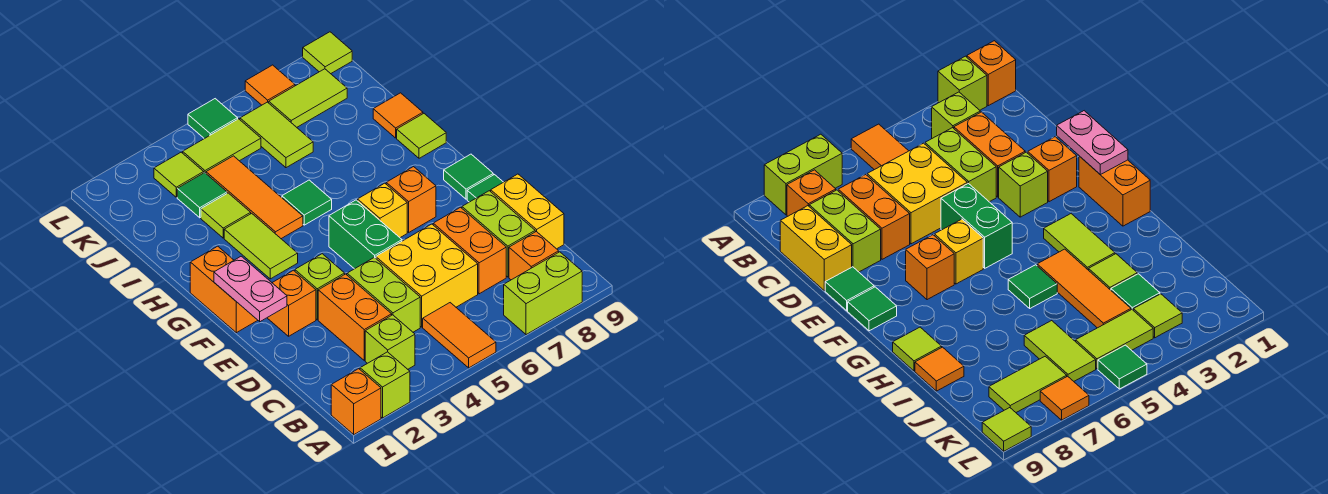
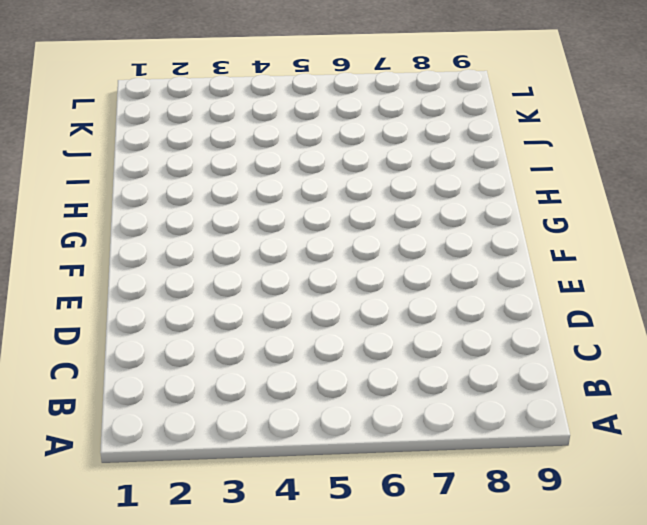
none -> orange 1x1 brick [331,369,381,435]
none -> lime 1x1 brick [360,352,410,418]
none -> orange 1x2 tile [423,303,496,368]
none -> lime 1x2 brick [504,252,582,335]

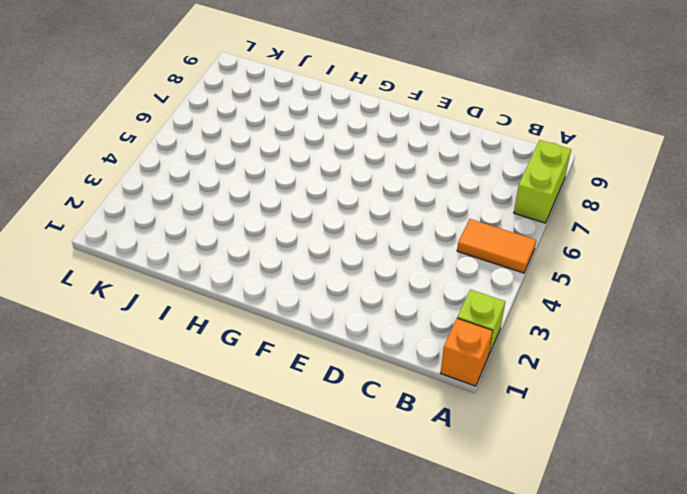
none -> lime 1x1 brick [365,315,415,369]
none -> orange 1x1 brick [509,231,559,280]
none -> orange 1x2 brick [318,274,392,360]
none -> lime 1x2 brick [347,257,420,332]

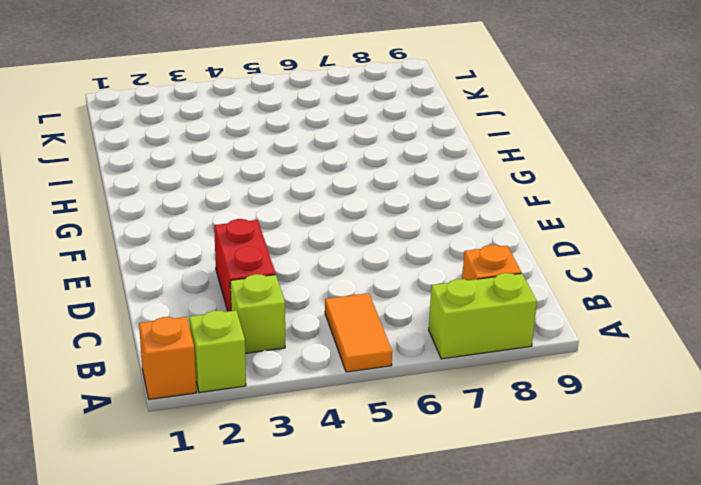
red 1x2 brick [214,219,275,311] -> orange 1x2 brick [318,274,392,360]
none -> lime 1x2 brick [347,257,420,332]
none -> yellow 2x2 brick [376,224,478,327]
none -> orange 1x2 brick [433,207,506,294]
none -> lime 1x2 brick [462,191,535,277]

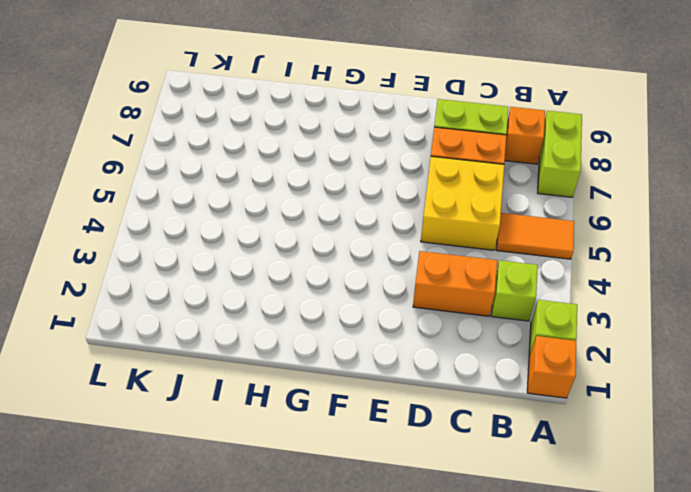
none -> lime 1x2 brick [347,257,420,332]
none -> yellow 1x2 brick [491,174,564,249]
none -> orange 1x1 brick [267,270,316,336]
none -> lime 1x1 brick [295,254,345,320]

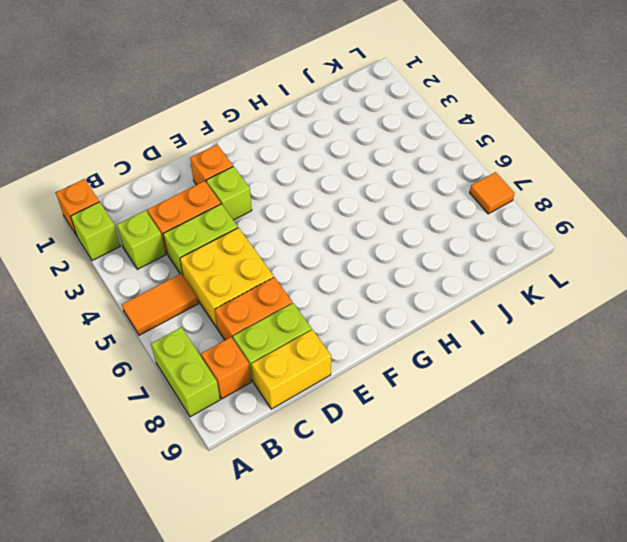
none -> green 1x2 brick [329,200,402,269]
none -> green 1x1 tile [467,175,503,202]
none -> orange 1x2 brick [190,246,258,333]
none -> yellow 1x1 brick [358,183,407,238]

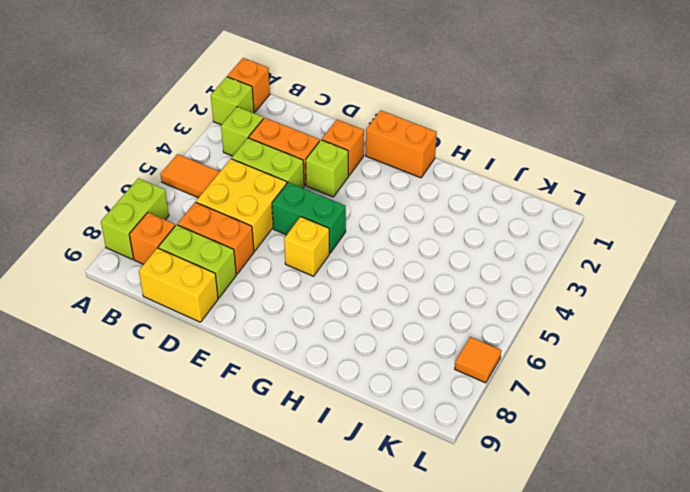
none -> green 1x1 tile [467,175,503,202]
none -> orange 1x1 brick [386,167,436,232]
none -> green 1x1 tile [444,154,493,199]
none -> lime 1x2 tile [224,213,298,279]

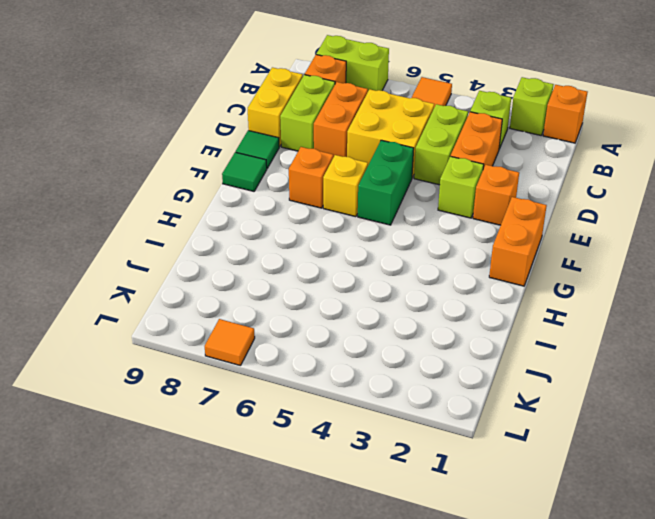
none -> lime 1x2 tile [224,213,298,279]
none -> orange 1x3 tile [206,156,303,239]
none -> green 1x1 tile [282,180,332,225]
none -> lime 1x1 tile [397,114,446,158]

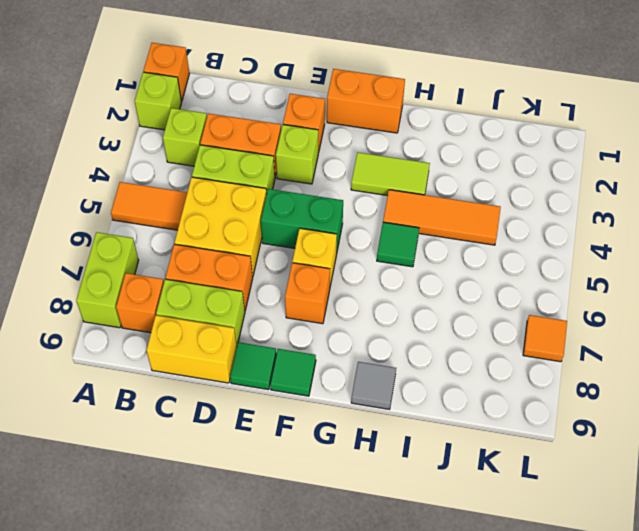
grey 1x1 tile [351,362,396,409] -> lime 1x1 tile [397,114,446,158]
none -> lime 1x1 tile [201,193,251,238]
none -> orange 1x1 tile [373,93,423,138]
none -> green 1x1 tile [177,173,227,218]
none -> lime 1x2 tile [240,102,313,168]

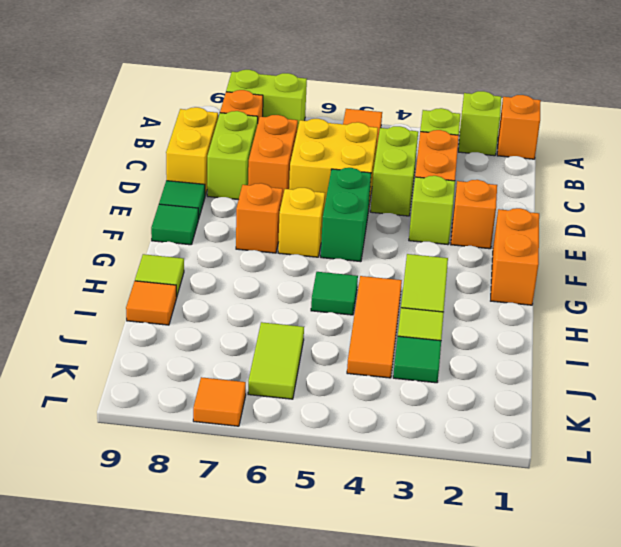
none -> lime 1x1 tile [154,152,204,197]
none -> lime 1x2 tile [183,119,261,173]
none -> lime 1x2 tile [269,69,347,127]
none -> green 1x1 tile [188,99,238,139]

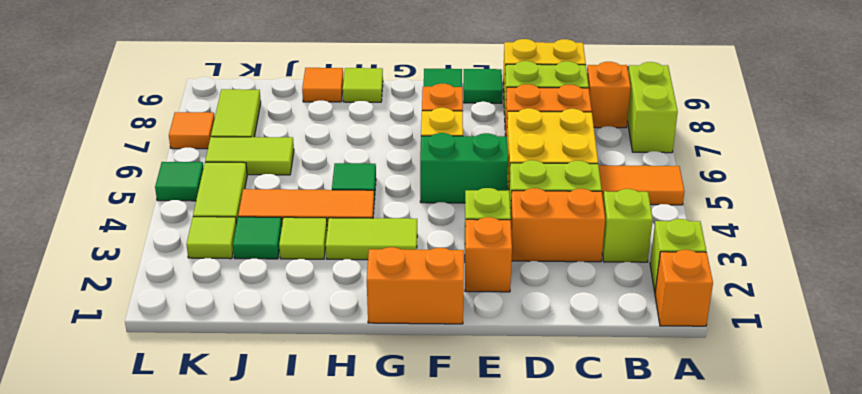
none -> lime 1x1 tile [303,32,352,74]
none -> pink 1x2 plate [214,256,287,322]

